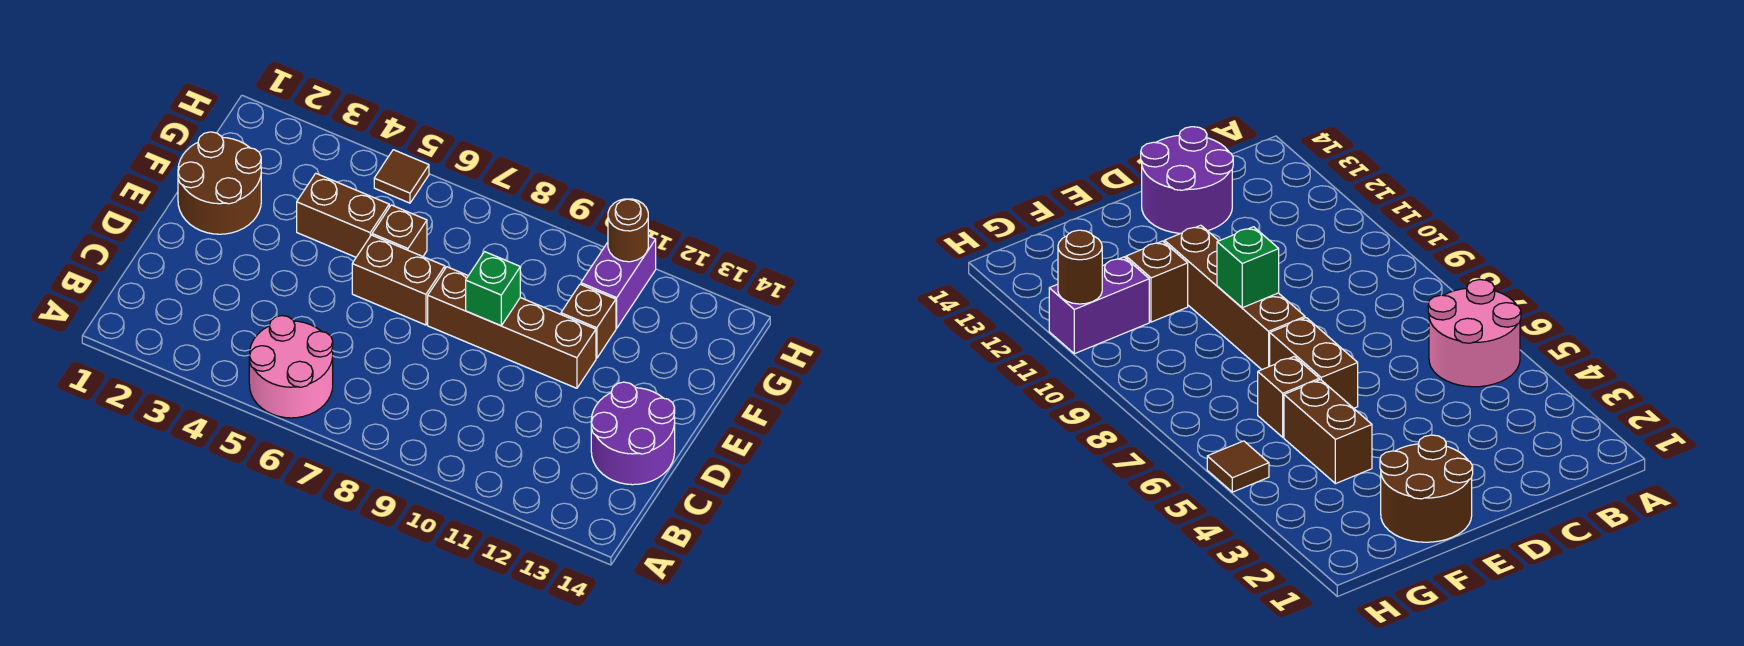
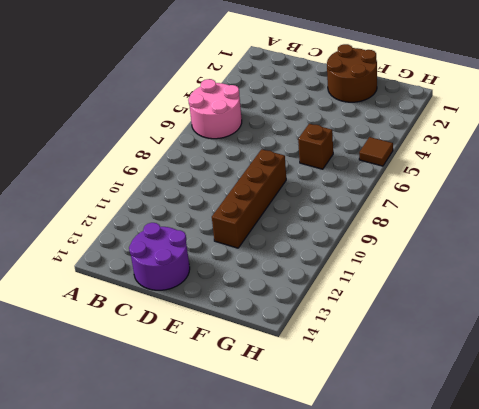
none -> brown 1x2 brick [352,235,445,325]
none -> brown 1x2 brick [297,173,389,257]
none -> brown 1x1 brick [561,284,616,358]

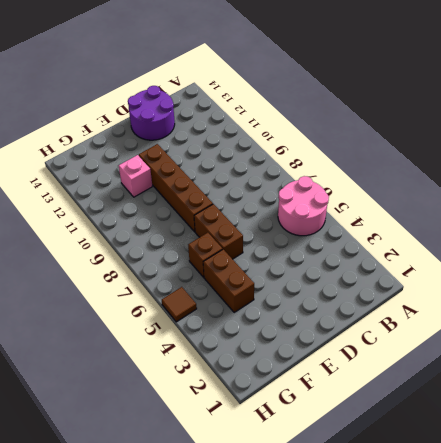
pink 1x1 brick [119,155,152,197] -> brown 1x1 brick [561,284,616,358]
none -> brown 2x2 round brick [178,132,261,234]
none -> purple 1x2 brick [581,236,656,328]
none -> green 1x1 brick [466,252,520,326]

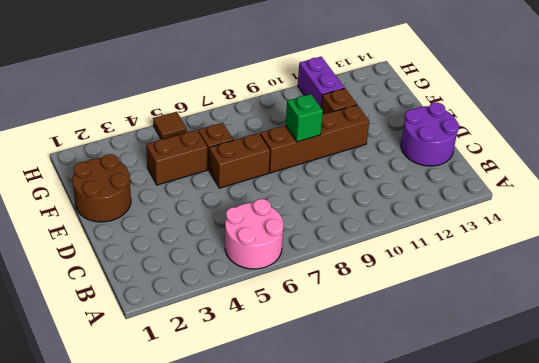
none -> brown 1x1 round brick [608,199,648,262]

